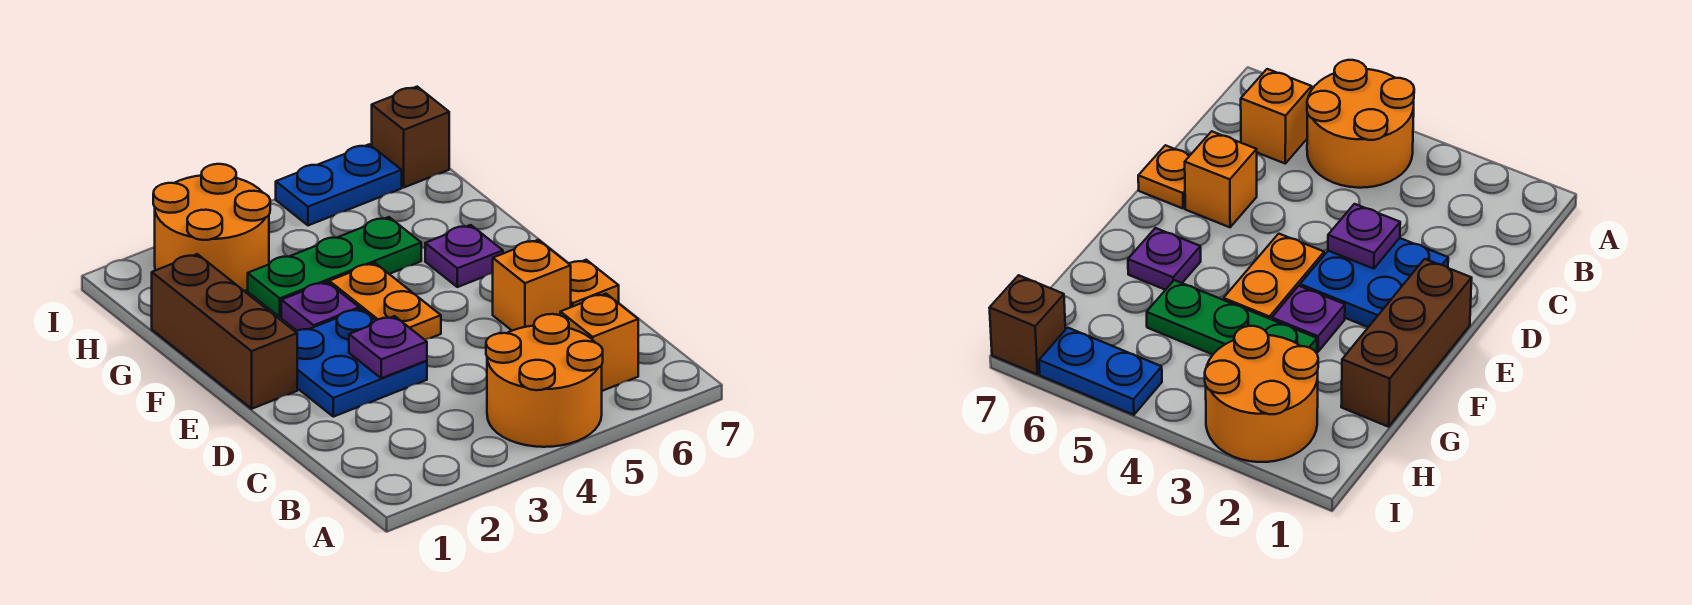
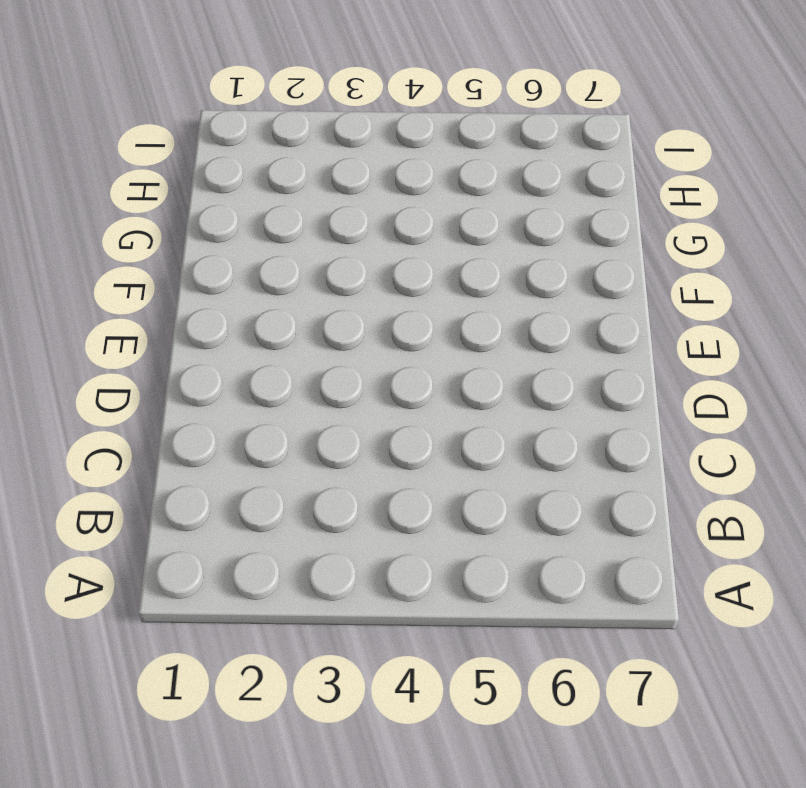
none -> orange 2x2 round brick [486,314,603,447]
none -> orange 1x1 brick [560,294,638,391]
none -> blue 2x2 plate [295,309,427,417]

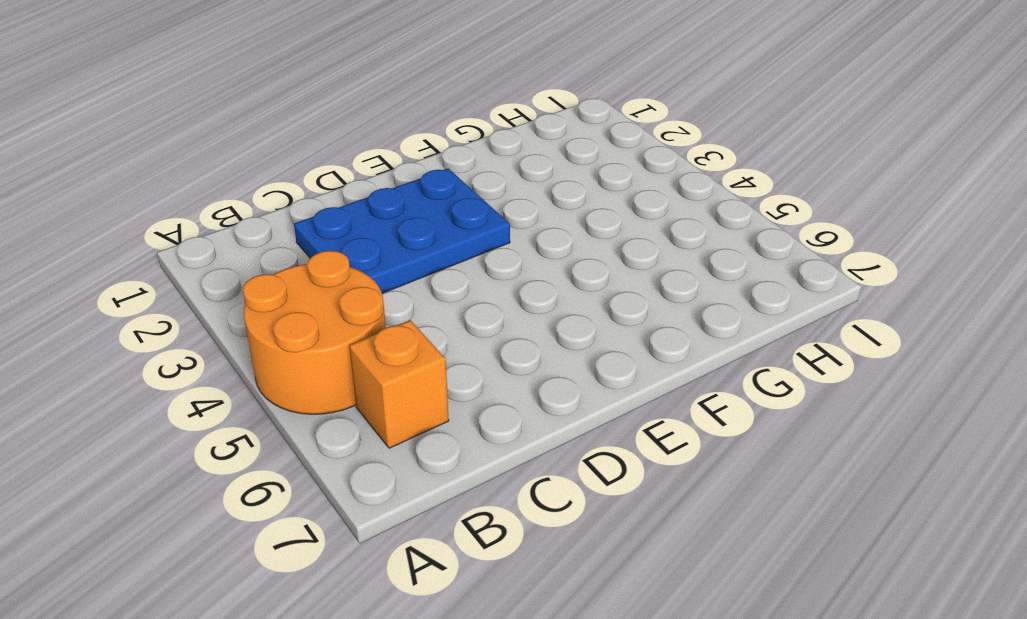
blue 2x3 plate [294,168,510,294] -> blue 2x2 plate [295,309,427,417]
none -> orange 1x1 brick [493,240,571,331]
none -> orange 1x1 plate [569,260,619,307]
none -> brown 1x3 brick [152,254,297,409]

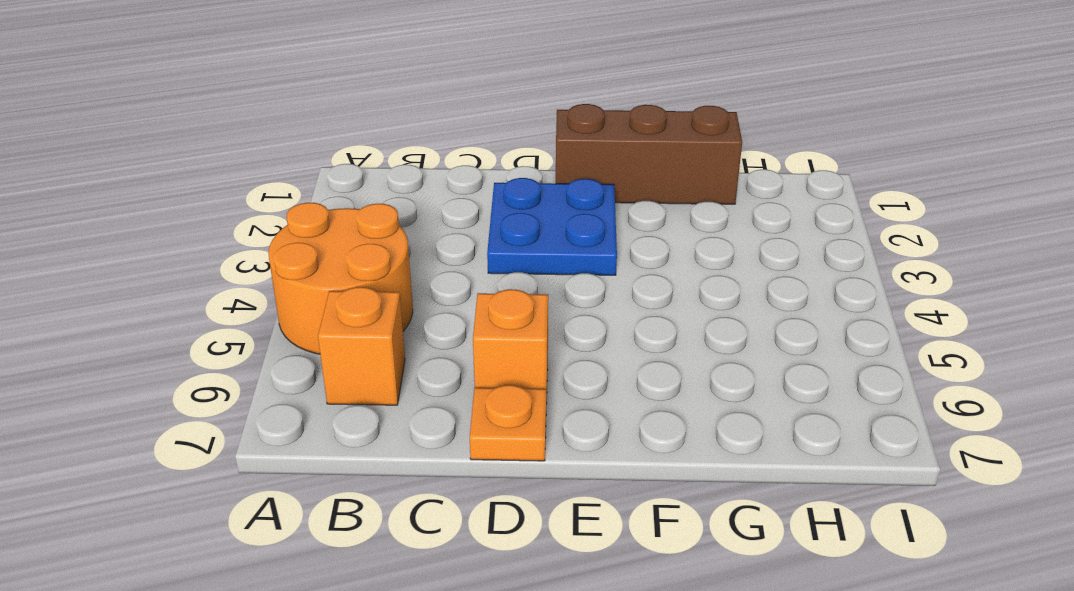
none -> orange 1x2 plate [329,263,441,340]
none -> purple 1x1 plate [281,282,359,331]
none -> purple 1x1 plate [425,225,503,287]

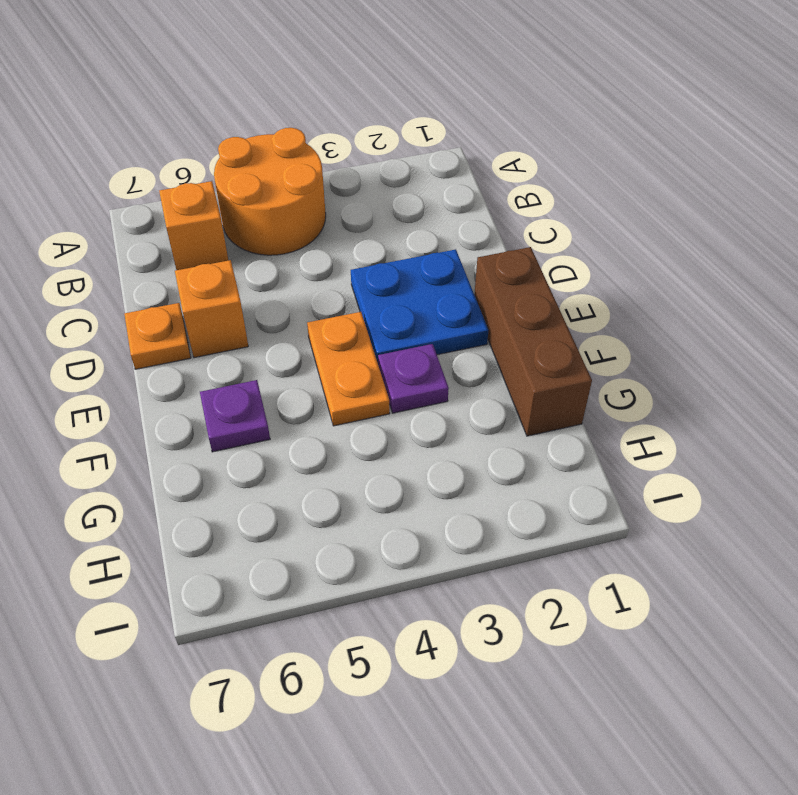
none -> green 1x3 plate [248,217,421,317]
none -> orange 2x2 round brick [153,164,270,291]
none -> blue 1x2 plate [276,144,402,225]

